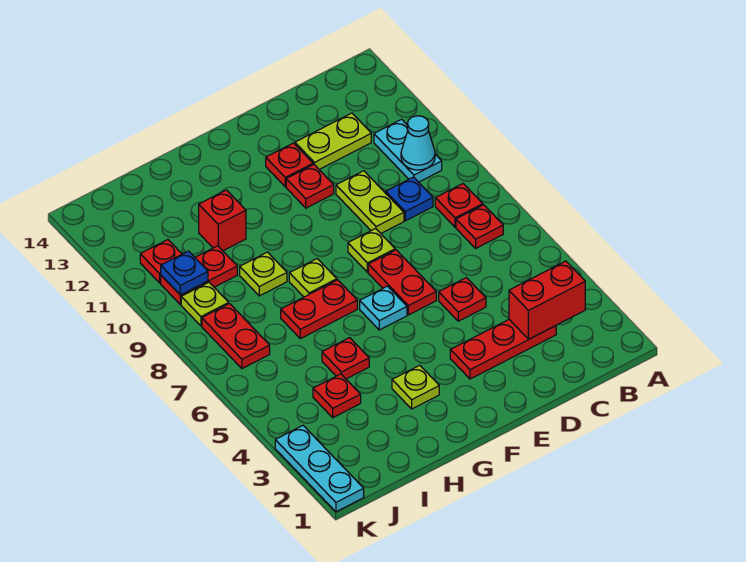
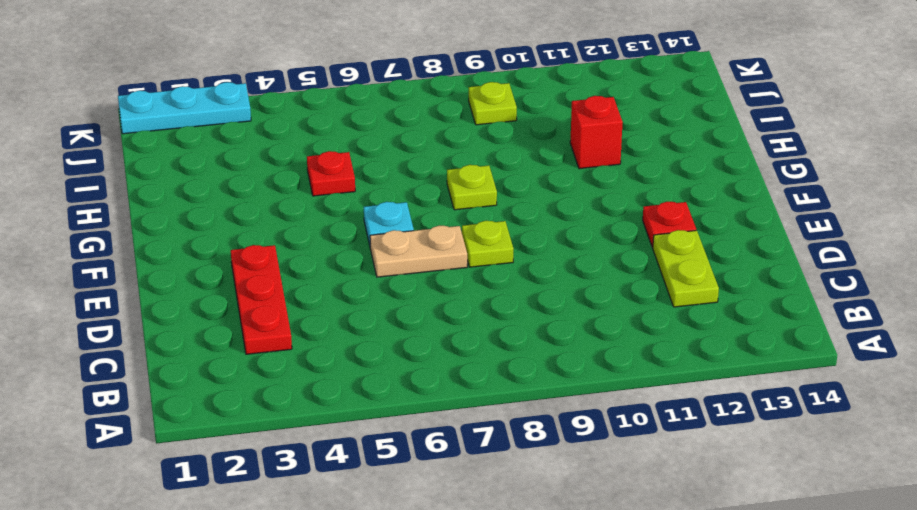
tan 1x2 plate [370,226,467,277] -> red 1x2 plate [368,250,436,315]
none -> red 1x1 plate [456,205,503,248]
none -> red 1x1 plate [435,184,483,227]
none -> cyan 1x2 plate [374,119,442,182]

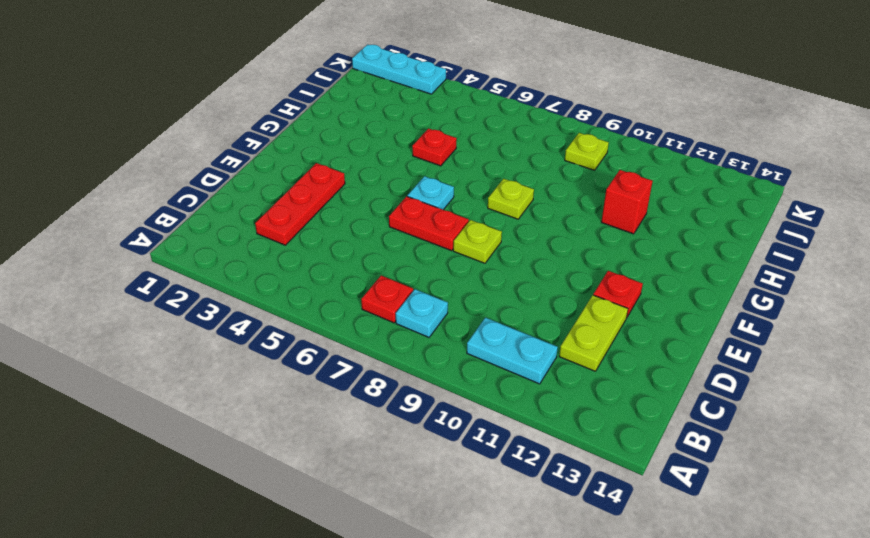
cyan 1x1 plate [396,289,448,337] -> red 1x1 plate [435,184,483,227]
none -> blue 1x1 plate [386,177,433,221]
none -> red 1x1 plate [439,278,486,321]
none -> lime 1x2 plate [336,171,404,233]

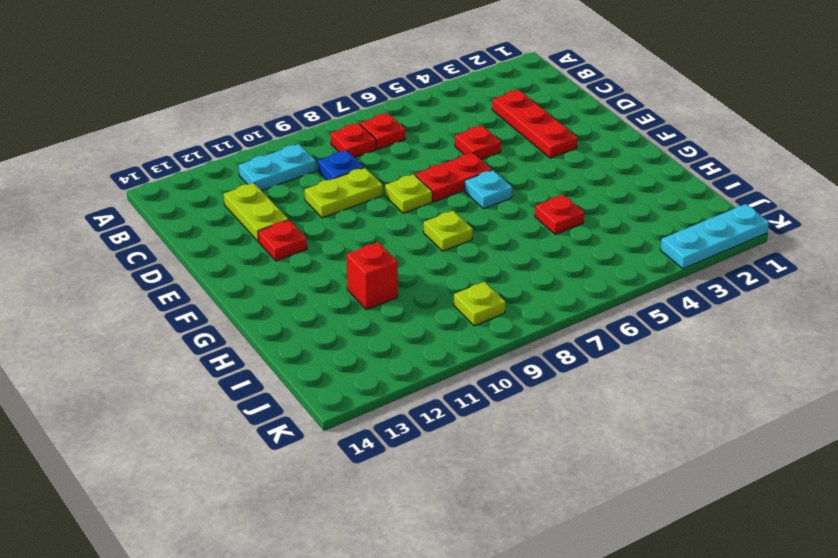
none -> red 1x1 plate [286,165,334,208]
none -> lime 1x1 plate [392,365,439,409]
none -> red 1x2 plate [281,280,357,339]

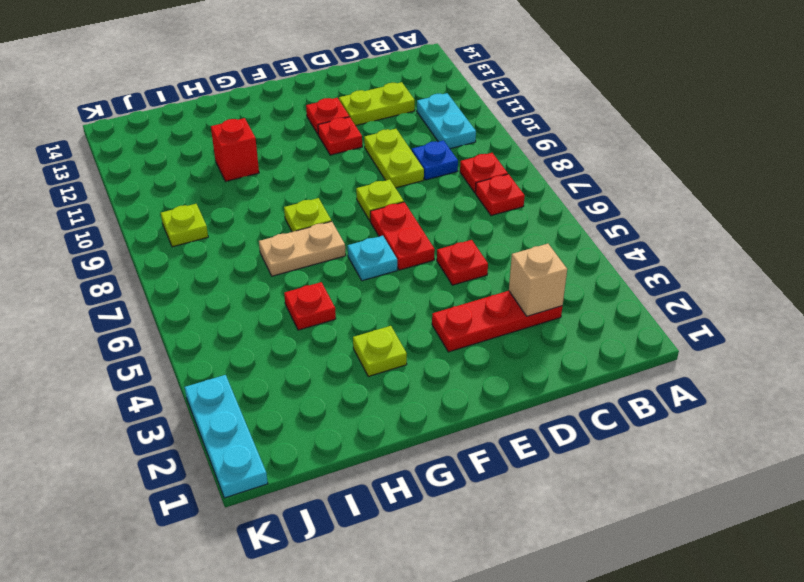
tan 1x1 brick [509,244,567,316] -> red 1x2 brick [509,261,585,339]
tan 1x2 plate [259,221,346,276] -> red 1x2 plate [281,280,357,339]
none -> lime 1x1 plate [240,252,287,296]
none -> red 1x1 plate [313,374,361,418]
none -> red 1x2 plate [161,246,237,305]

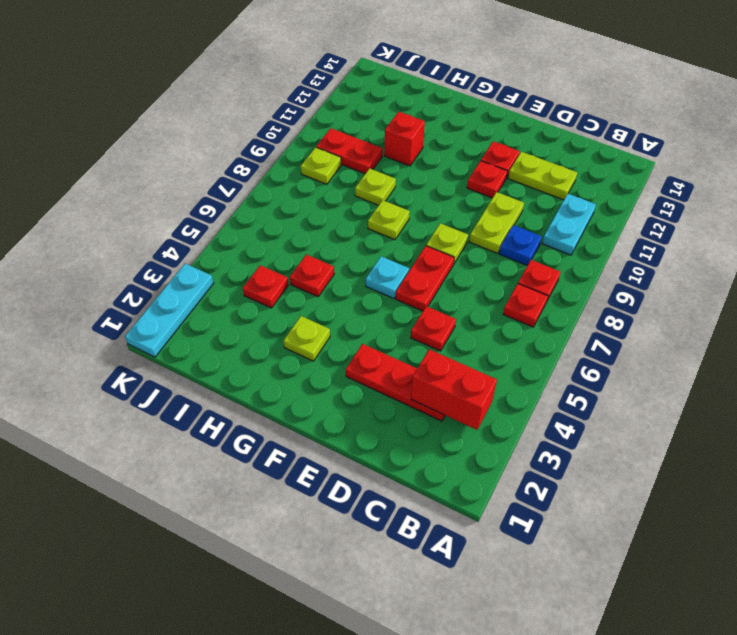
none -> red 1x2 plate [281,280,357,339]
none -> red 1x2 plate [202,304,270,369]
none -> red 1x1 plate [140,240,182,283]

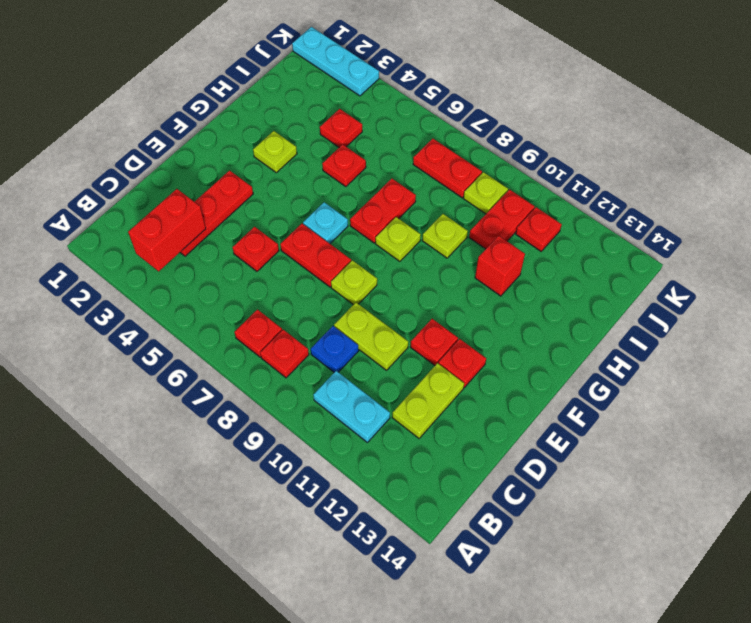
none -> cyan 1x1 cone [401,116,435,170]
none -> blue 1x1 plate [161,251,208,295]

